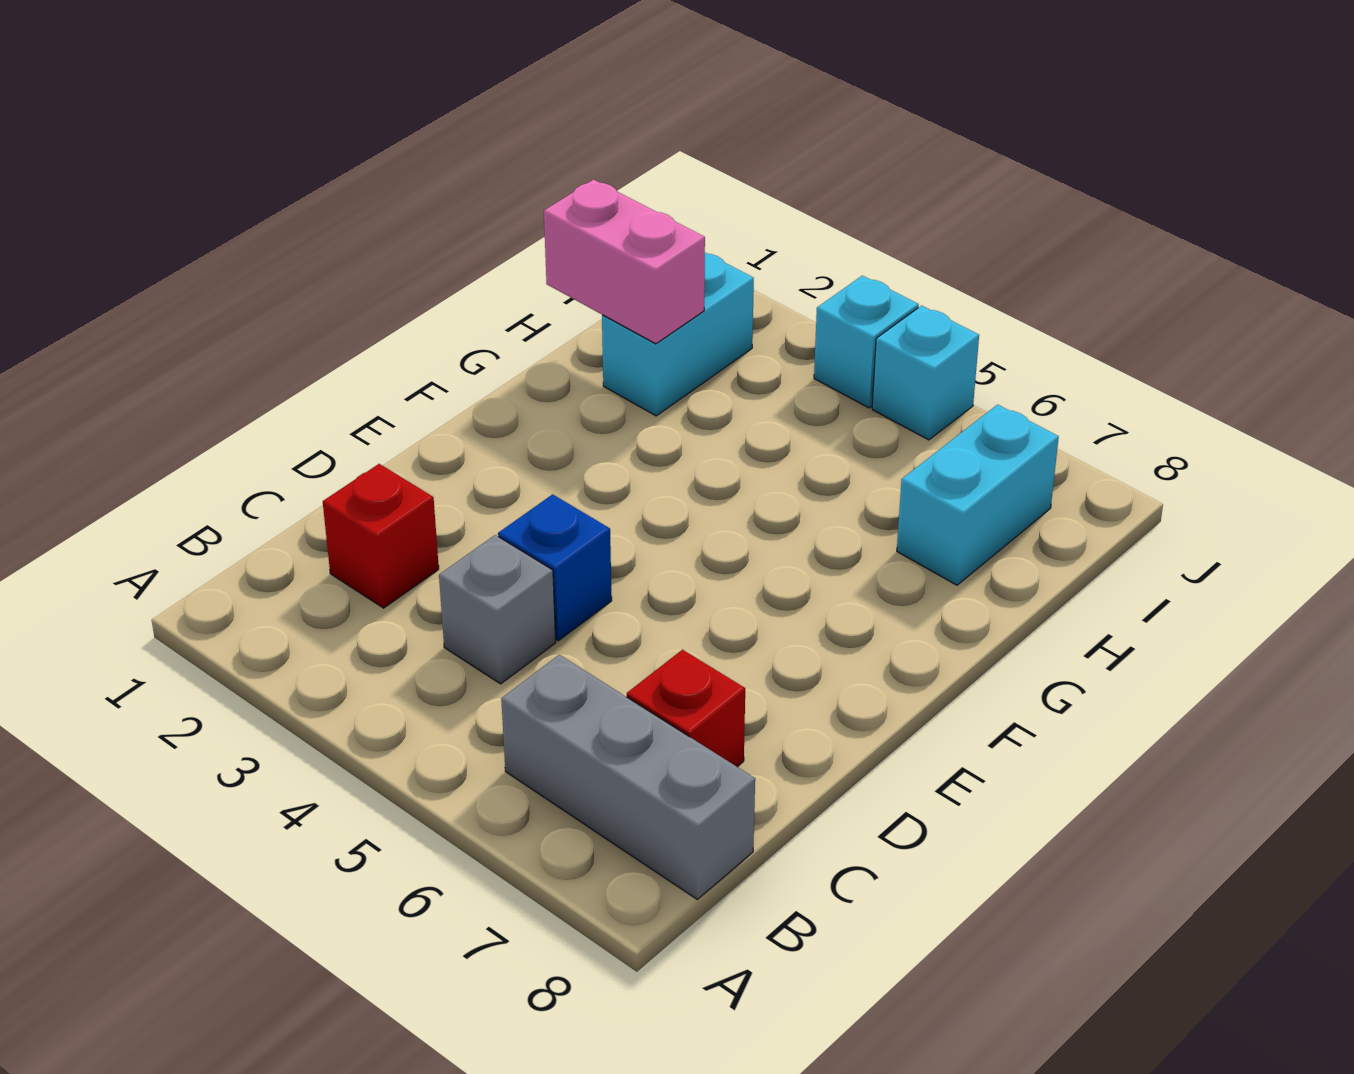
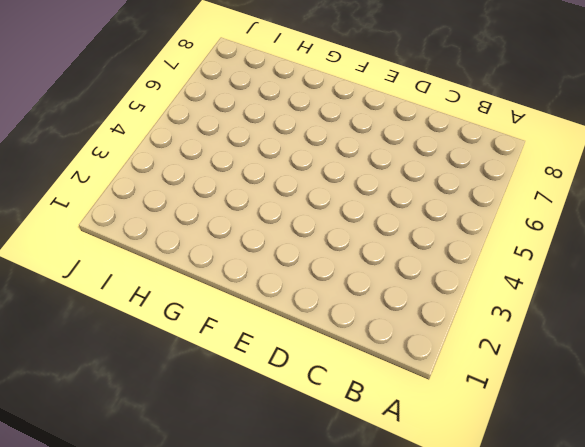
none -> grey 1x3 brick [501,655,755,899]
none -> red 1x1 brick [323,464,439,608]

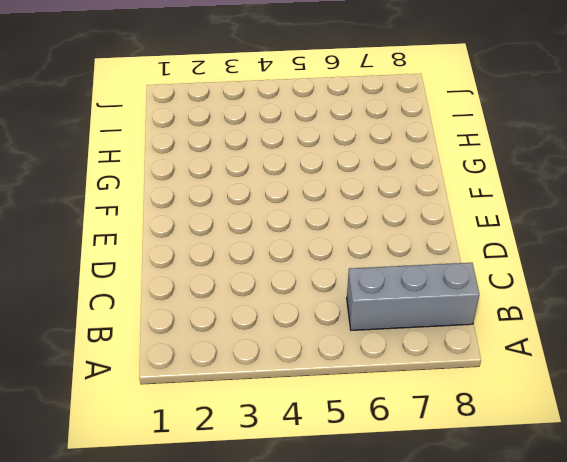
none -> red 1x1 brick [323,464,439,608]
none -> grey 1x1 brick [439,535,556,684]

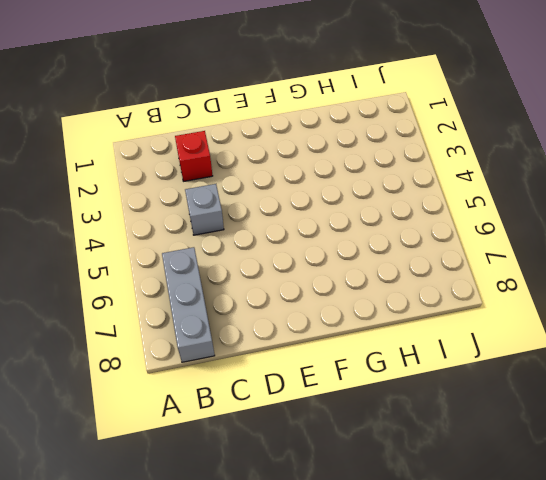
none -> red 1x1 brick [627,650,745,767]
none -> blue 1x1 brick [498,494,612,641]

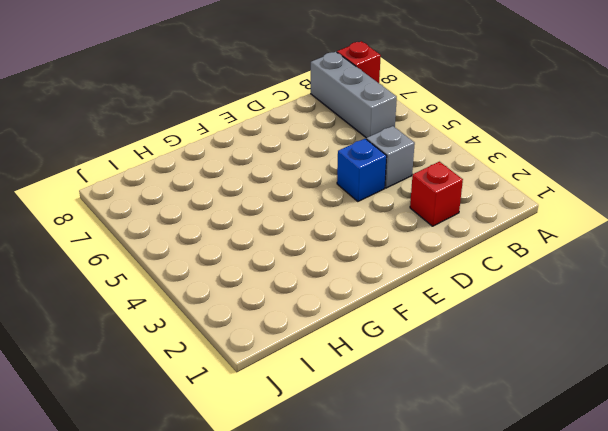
red 1x1 brick [337,41,381,83] -> red 1x1 brick moved to [627,650,745,767]
none -> cyan 1x2 brick [602,253,754,416]
none -> cyan 1x2 brick [897,405,1059,585]

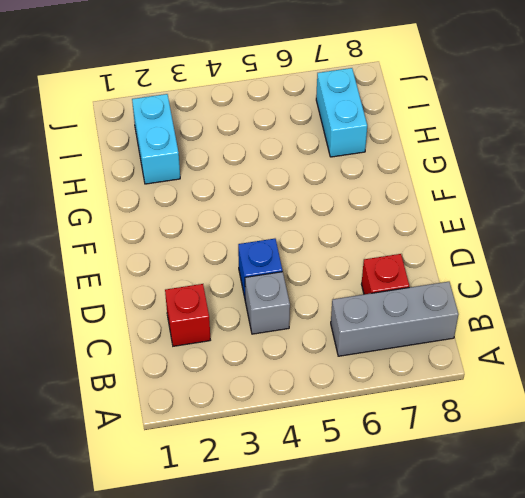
none -> cyan 1x1 brick [814,276,919,408]
none -> cyan 1x1 brick [872,306,979,440]

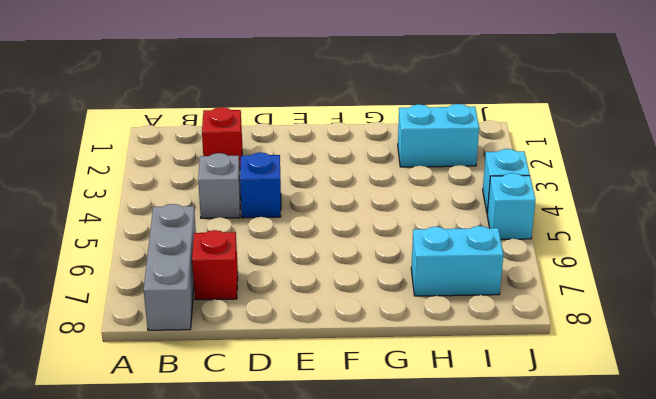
none -> pink 1x2 brick [544,179,705,344]

